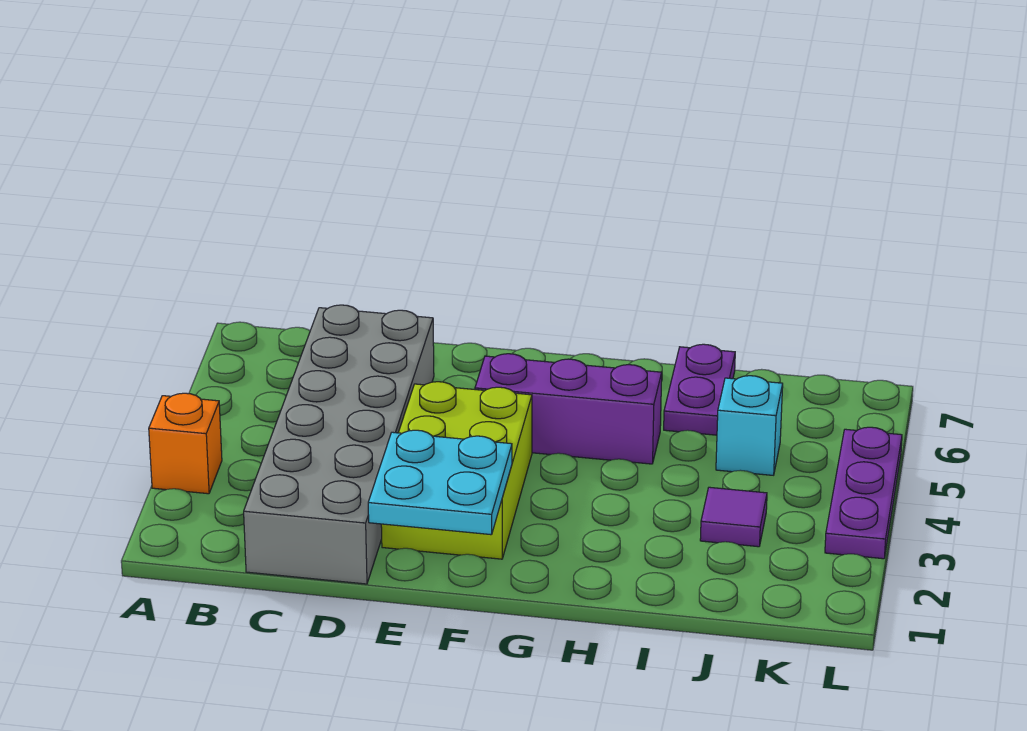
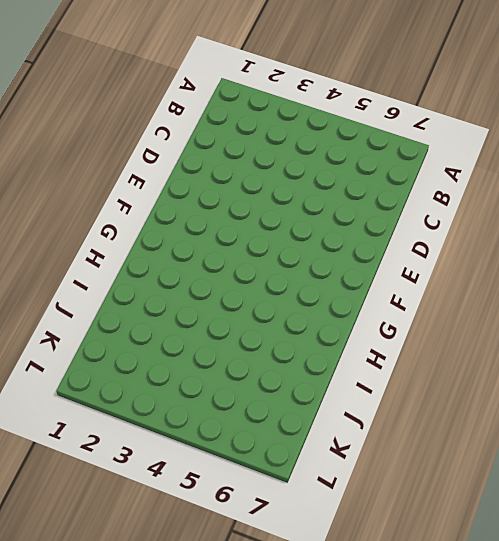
none -> orange 1x1 brick [149,393,222,494]
none -> grey 2x6 brick [244,305,434,584]

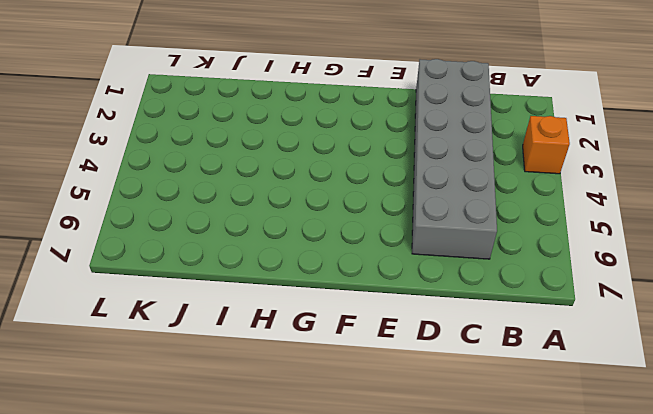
none -> lime 2x3 brick [381,382,532,559]
none -> purple 1x3 brick [475,354,662,464]

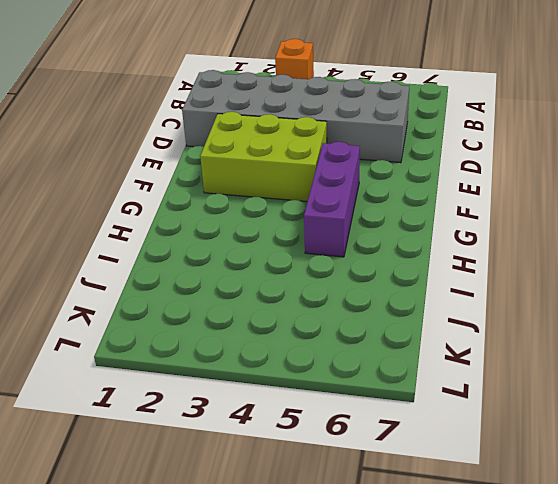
none -> purple 1x2 plate [664,344,735,435]
none -> purple 1x1 tile [700,487,767,547]

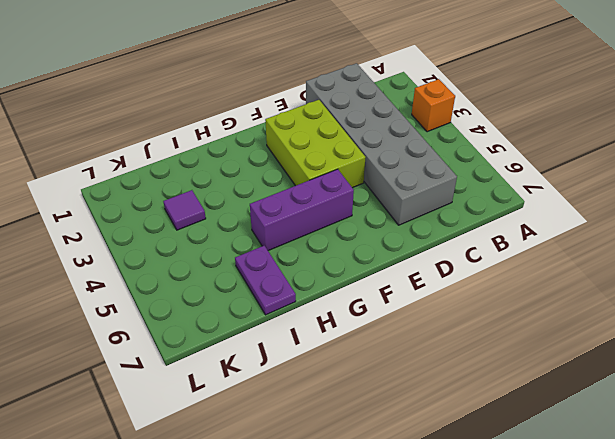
none -> cyan 1x1 brick [716,376,783,475]
none -> purple 1x3 plate [825,427,902,559]

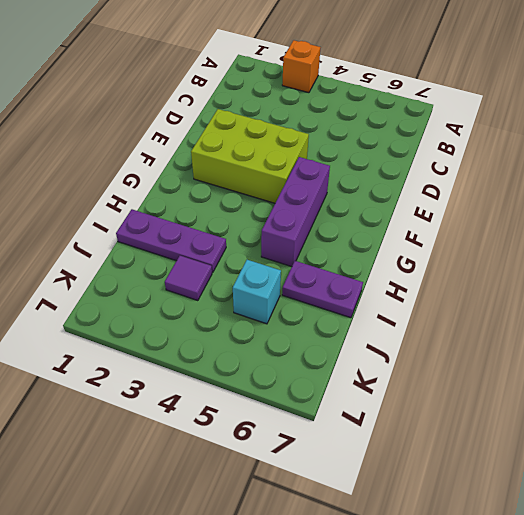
purple 1x3 plate [116,209,226,273] -> purple 1x3 plate moved to [825,427,902,559]
none -> grey 2x6 brick [244,305,434,584]
none -> cyan 2x2 plate [368,430,512,535]

